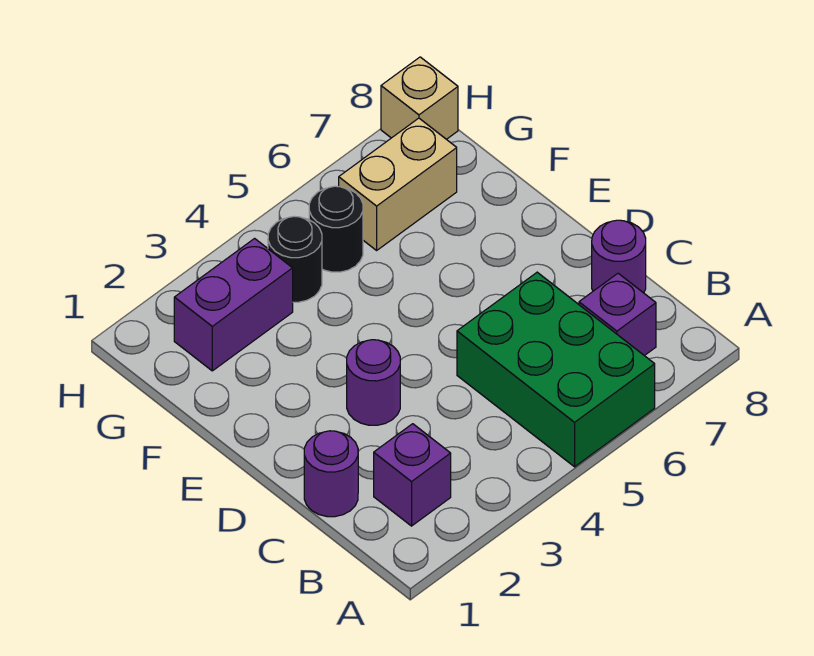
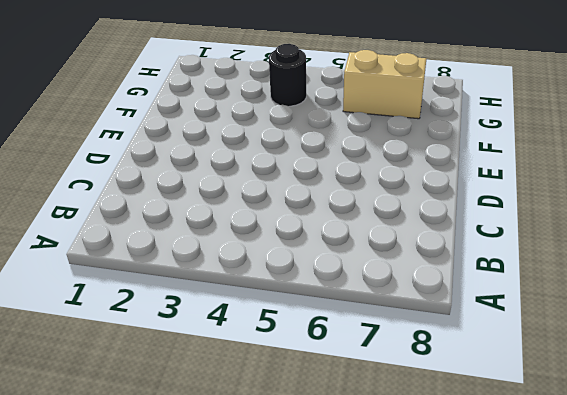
none -> green 2x3 brick [457,272,655,467]
none -> purple 1x1 brick [374,424,451,526]

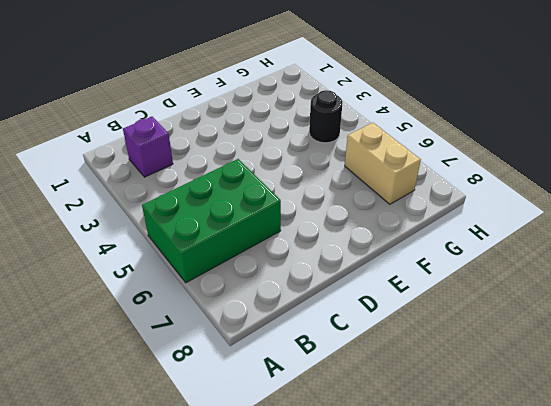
none -> purple 1x1 brick [579,273,656,356]
none -> purple 1x1 round brick [304,431,358,517]

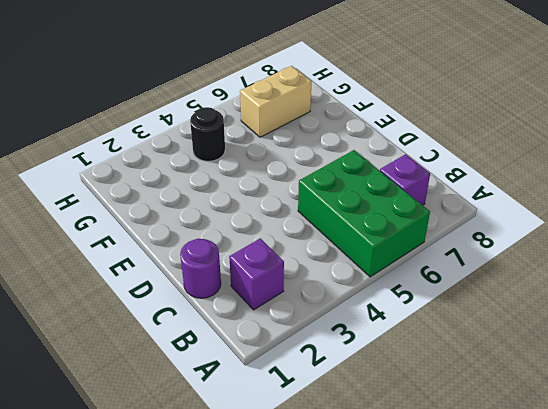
none -> purple 1x1 round brick [592,220,646,293]
none -> purple 1x1 round brick [347,340,400,425]

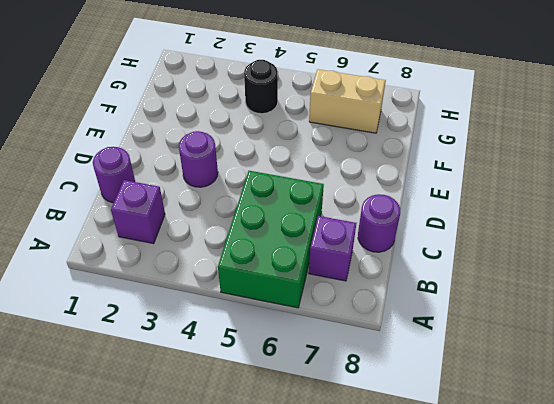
none -> purple 1x2 brick [174,239,293,371]
none -> black 1x1 round brick [309,186,363,272]

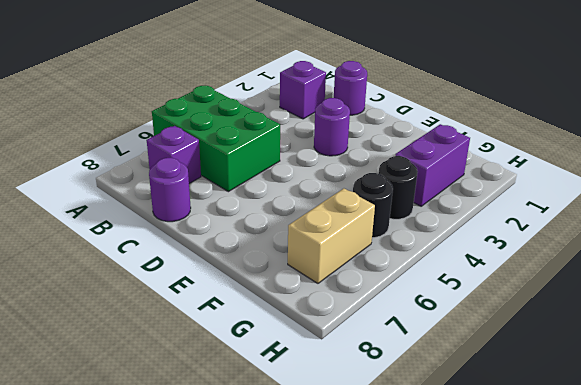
none -> tan 1x1 brick [381,57,458,139]

